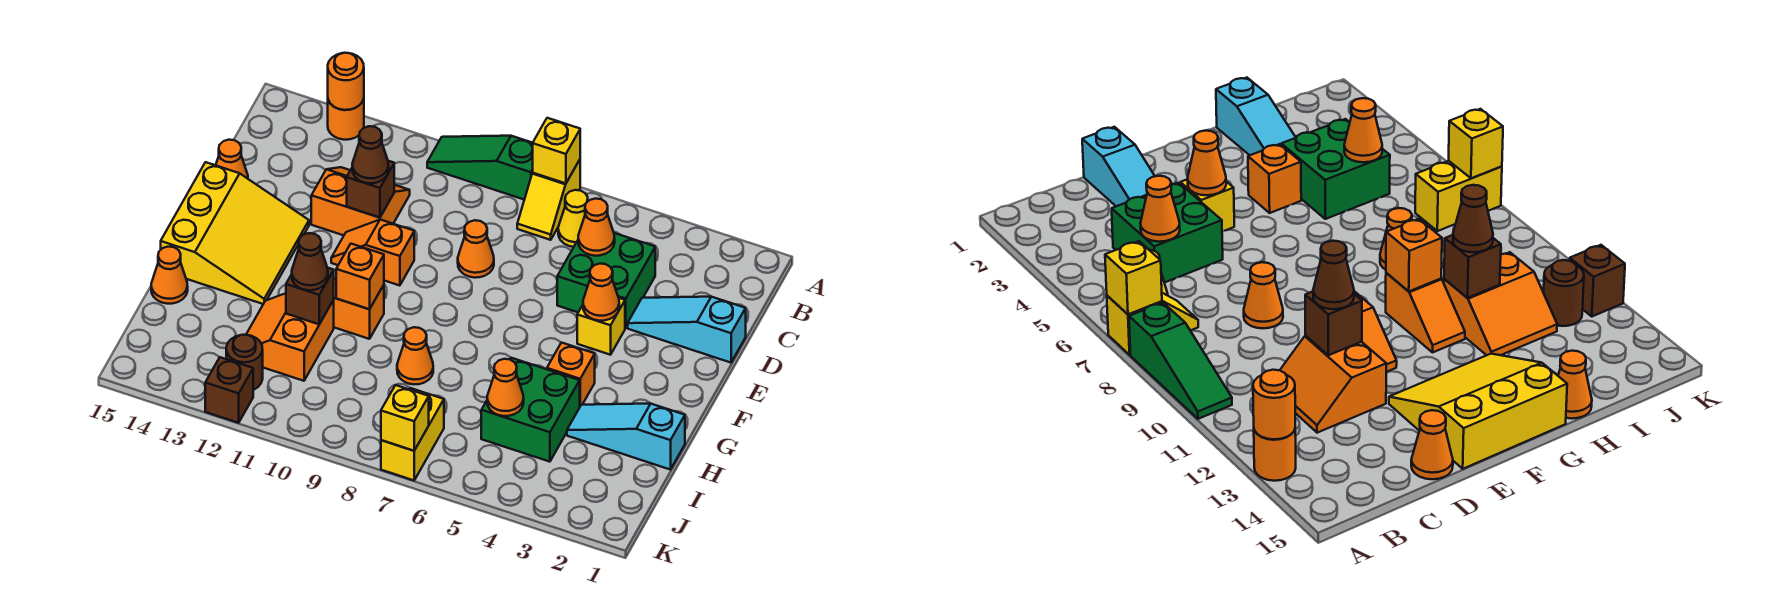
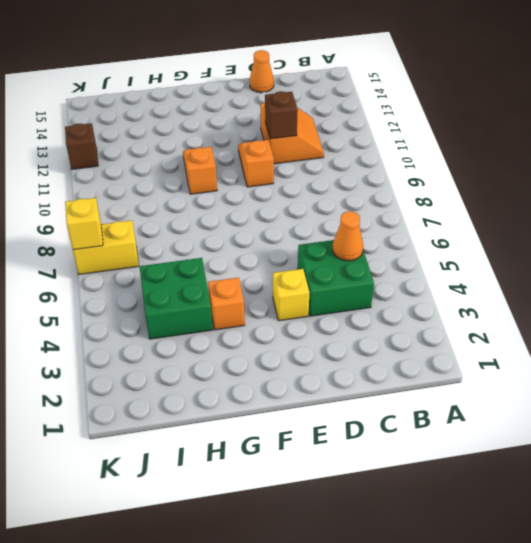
none -> yellow 1x2 slope [517,160,580,240]
none -> green 1x3 slope [427,136,533,200]
none -> orange 1x1 round brick [328,99,364,140]
none -> yellow 1x1 cone [558,190,588,247]

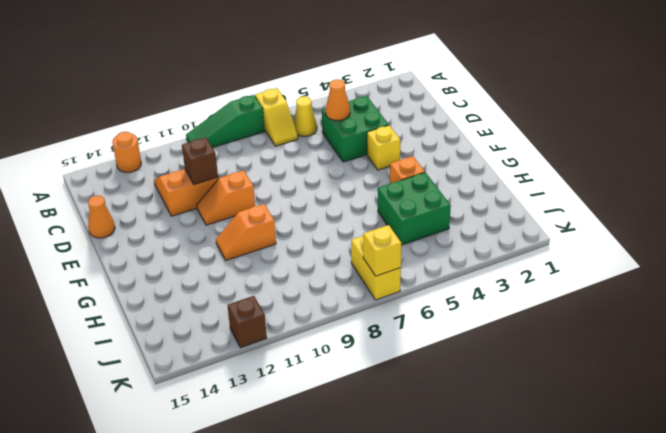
none -> cyan 1x3 slope [628,297,746,363]
none -> orange 1x1 cone [458,220,494,278]
none -> yellow 3x3 slope [161,162,309,304]
none -> cyan 1x3 slope [567,404,685,470]

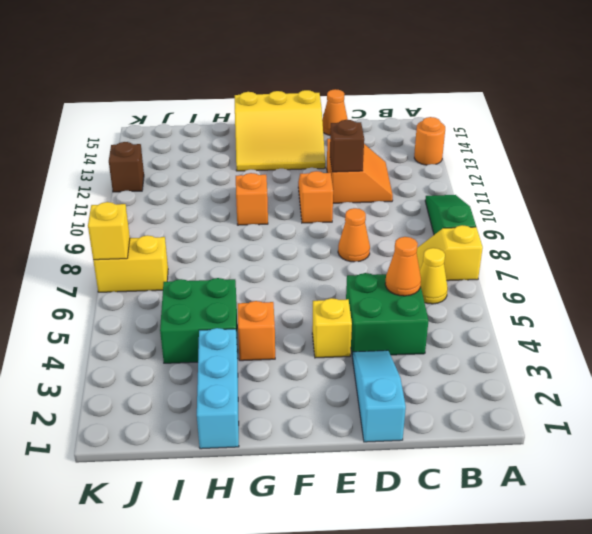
cyan 1x3 brick [197,328,239,449] -> cyan 1x3 slope [567,404,685,470]
none -> orange 1x1 cone [397,327,433,384]
none -> orange 2x2 slope [246,293,334,381]
none -> orange 1x1 cone [151,247,188,304]
none -> brown 1x1 round brick [226,335,263,390]

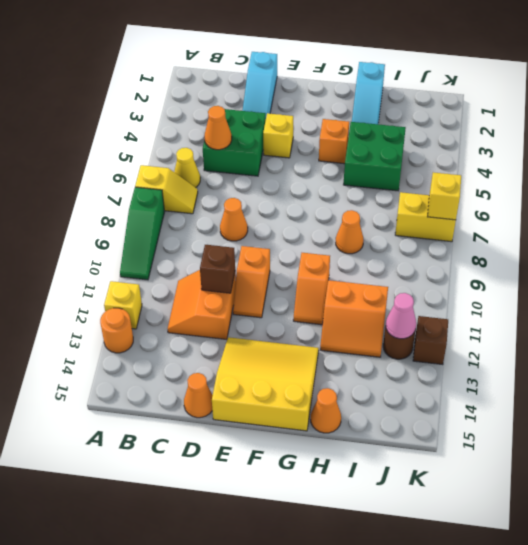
yellow 1x1 brick [104,281,142,329] -> yellow 1x1 brick moved to [533,118,580,183]
pink 1x1 cone [386,293,416,339] -> none
none -> orange 1x1 round brick [328,53,364,110]
none -> orange 1x1 cone [583,264,619,321]
none -> orange 1x1 brick [336,244,384,309]
none -> brown 1x1 brick [286,268,334,324]

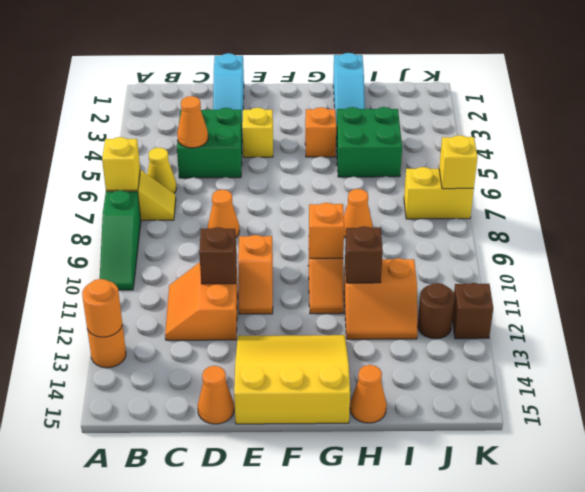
none -> orange 1x1 cone [583,264,619,321]
none -> orange 1x1 cone [487,359,524,416]
none -> brown 1x1 cone [352,126,389,183]
none -> brown 1x1 cone [292,233,328,290]

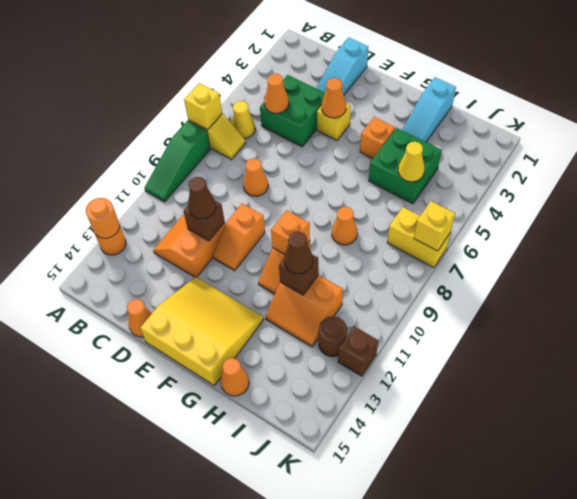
yellow 1x1 cone [398,142,424,182] -> orange 1x1 cone [487,359,524,416]

